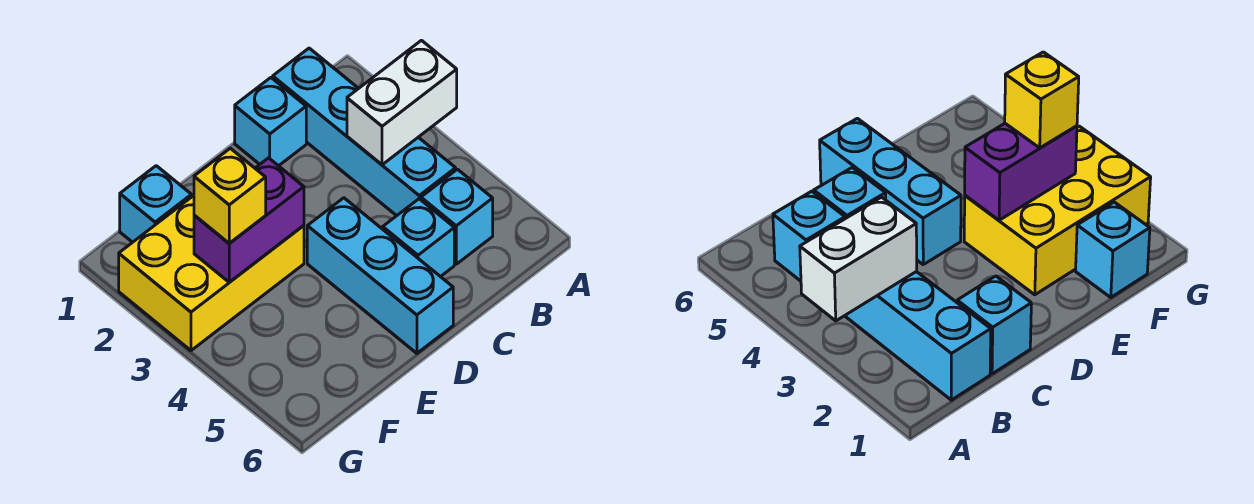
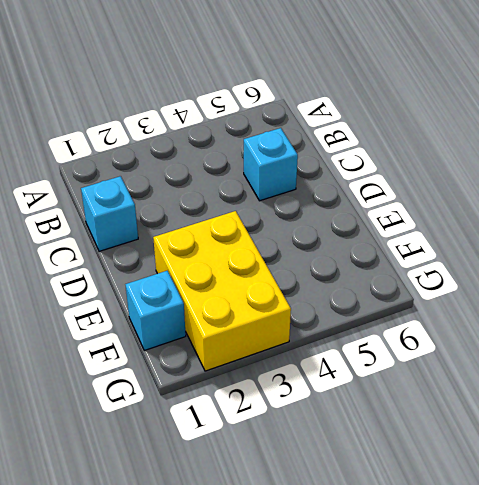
none -> cyan 1x4 brick [273,48,456,216]
none -> cyan 1x1 brick [421,169,493,264]

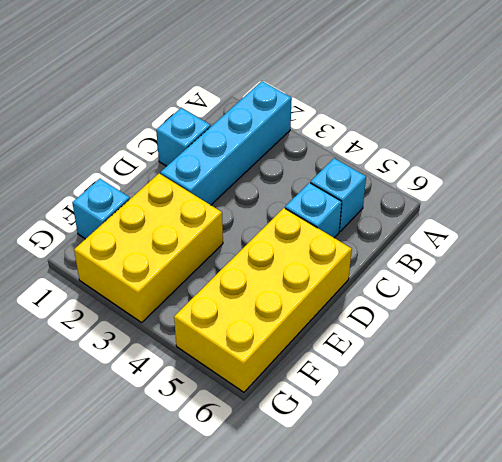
cyan 1x4 brick [160,81,292,205] -> cyan 1x4 brick turned to [273,48,456,216]
yellow 2x4 brick [174,208,352,392] -> cyan 1x3 brick [307,198,453,353]
none -> white 1x2 brick [347,40,457,165]
none -> purple 1x2 brick [194,158,304,282]

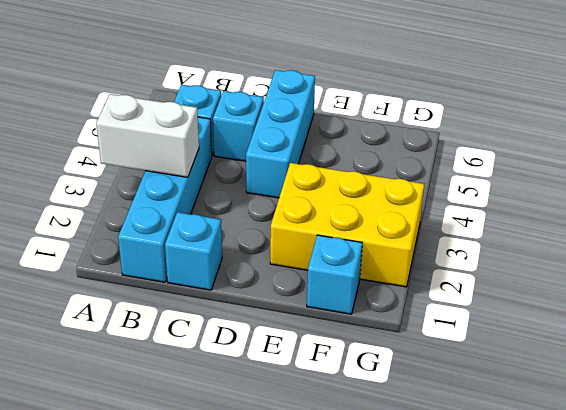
none -> purple 1x2 brick [194,158,304,282]
none -> yellow 1x1 brick [194,148,266,243]

